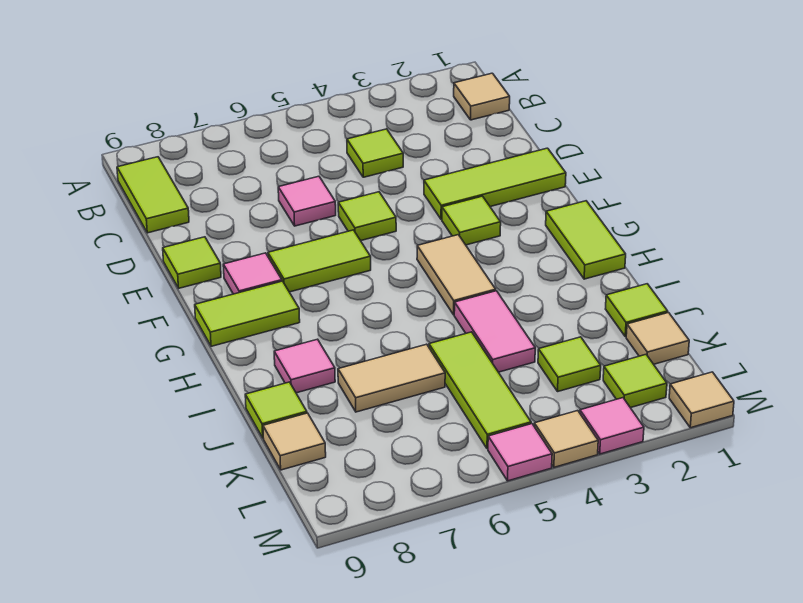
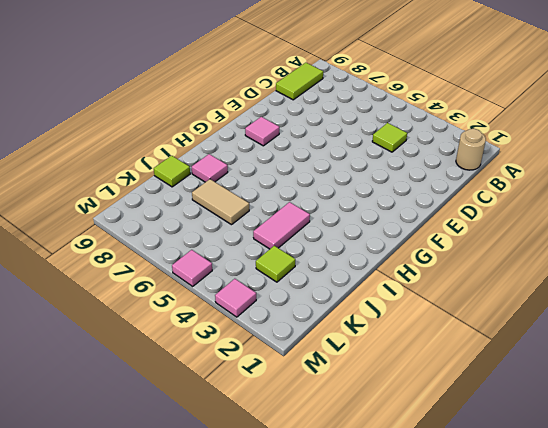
tan 1x1 round brick [456,129,486,170] -> tan 1x1 tile [454,73,510,120]
none -> pink 1x1 tile [278,176,336,226]
none -> lime 1x3 tile [424,148,566,219]
none -> lime 1x1 tile [338,192,396,241]

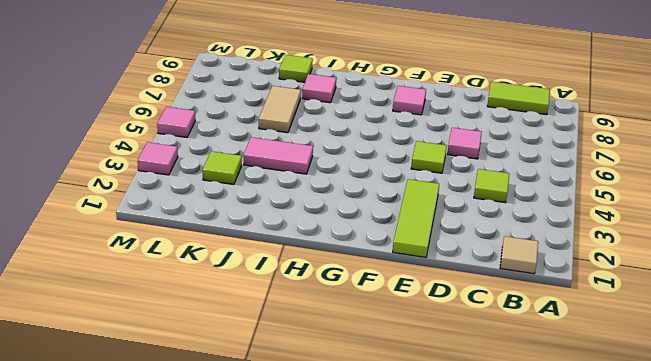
none -> lime 1x1 tile [163,237,221,288]
none -> lime 1x1 tile [442,196,501,245]
none -> lime 1x2 tile [268,230,371,292]

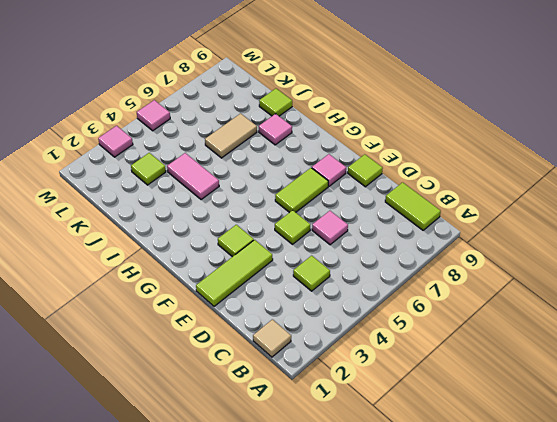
none -> lime 1x2 tile [546,201,626,279]
none -> tan 1x2 tile [417,235,496,315]
none -> lime 1x2 tile [195,281,300,346]

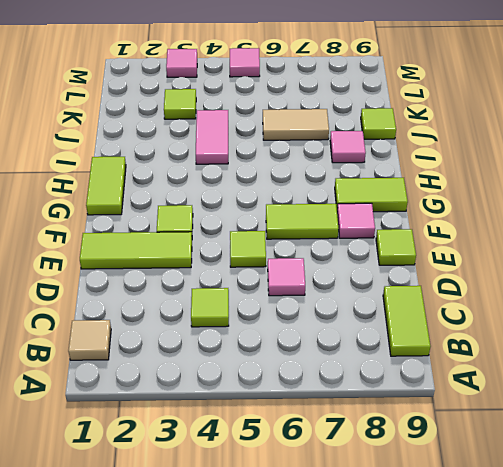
none -> tan 1x2 tile [417,235,496,315]
none -> lime 1x1 tile [606,284,668,337]
none -> lime 1x3 tile [429,332,531,449]

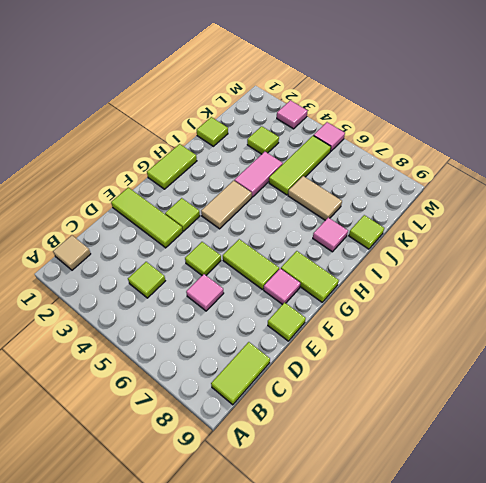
none -> tan 1x1 tile [626,313,689,364]
none -> tan 1x1 tile [263,413,326,470]
none -> lime 1x1 tile [603,355,667,408]

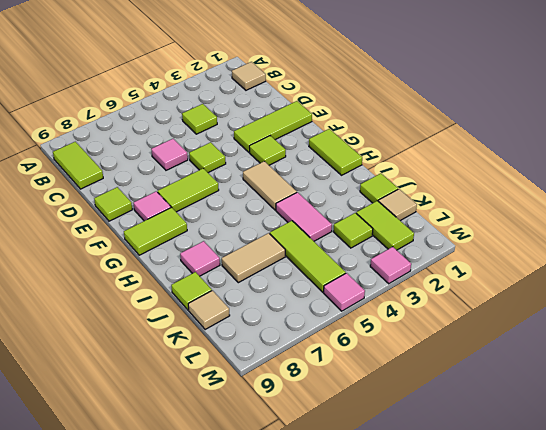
lime 1x2 tile [356,201,414,250] -> lime 1x1 tile [603,355,667,408]
none -> tan 1x1 tile [669,372,734,428]
none -> tan 1x1 tile [534,411,598,467]

